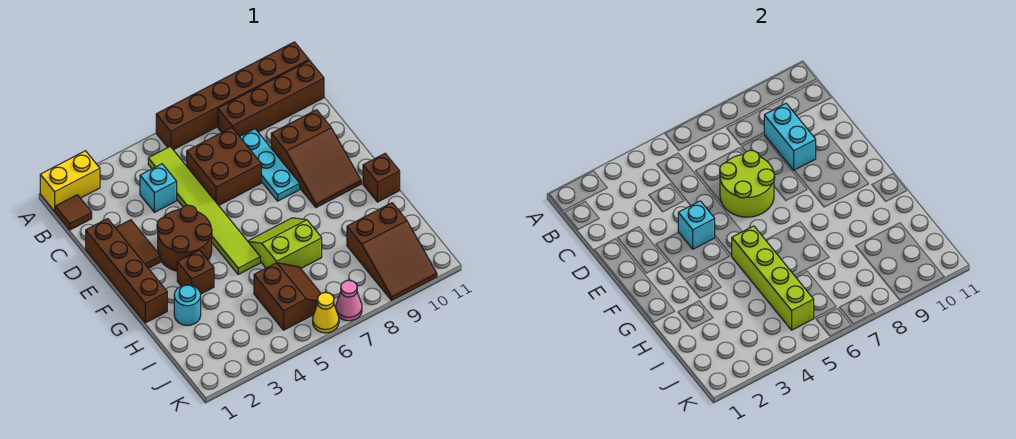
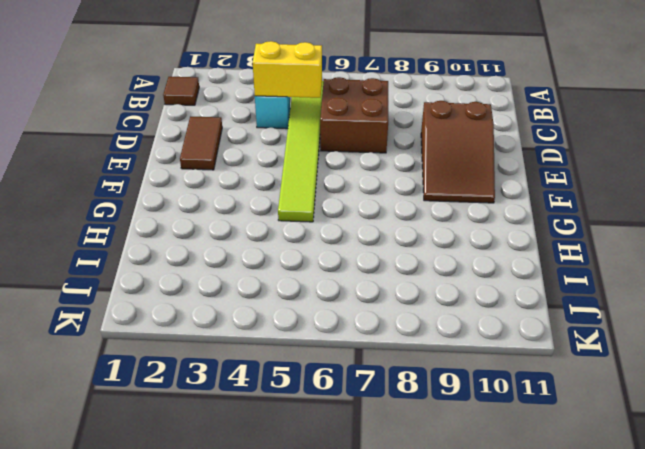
yellow 1x2 brick [253,41,322,98] -> yellow 1x2 brick moved to [40,151,100,211]
none -> brown 1x6 brick [156,42,309,150]
none -> brown 1x4 brick [218,61,324,137]
none -> cyan 1x3 plate [240,129,300,201]

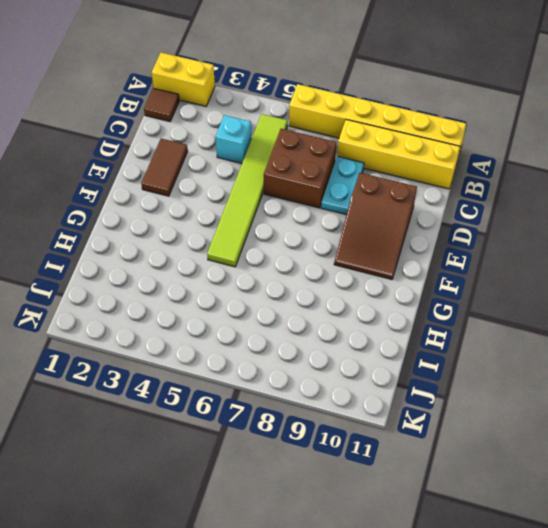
yellow 1x6 brick [289,84,466,161] -> brown 1x6 brick [156,42,309,150]
yellow 1x4 brick [337,120,460,189] -> brown 1x4 brick [218,61,324,137]
cyan 1x2 plate [321,156,364,215] -> cyan 1x3 plate [240,129,300,201]
none -> brown 1x4 brick [86,219,167,323]
none -> brown 2x2 round brick [157,205,212,271]
none -> brown 1x1 brick [177,250,214,294]

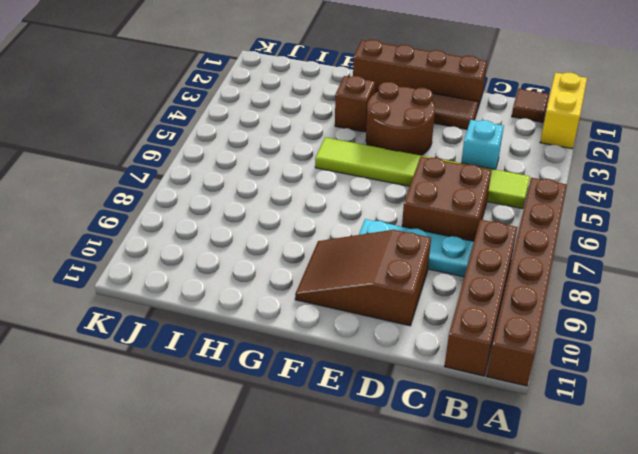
none -> lime 2x2 slope [248,218,322,268]
none -> brown 1x1 brick [363,154,400,202]
none -> cyan 1x1 round brick [174,285,201,325]

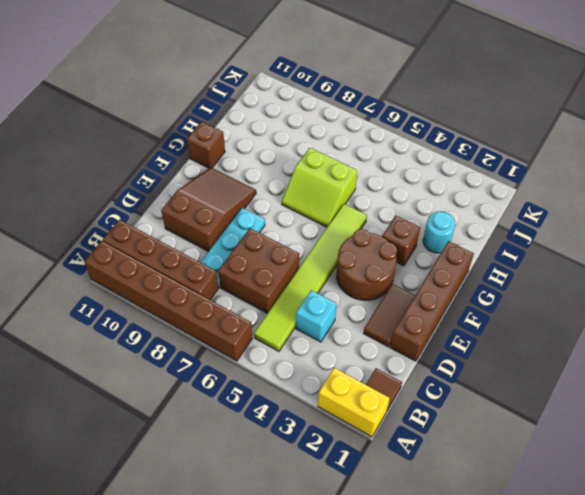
none -> brown 2x2 slope [254,263,321,330]
none -> brown 2x3 slope [347,203,437,300]
none -> yellow 1x1 cone [313,292,339,333]

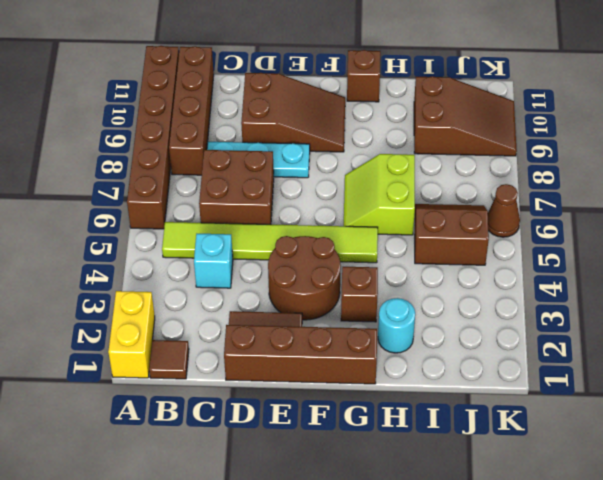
brown 1x1 cone [488,184,520,237] -> yellow 1x1 cone [313,292,339,333]
none -> pink 1x1 cone [336,280,362,321]
none -> cyan 1x2 brick [764,103,816,170]
none -> lime 2x2 round brick [720,150,775,217]

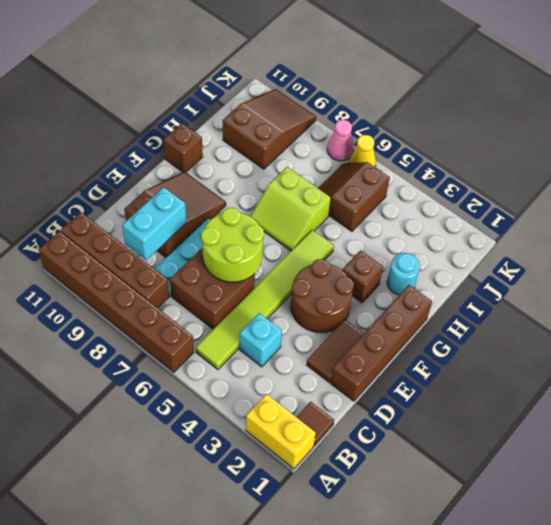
none -> cyan 1x1 brick [678,201,715,249]
none -> lime 1x4 brick [732,226,814,330]

